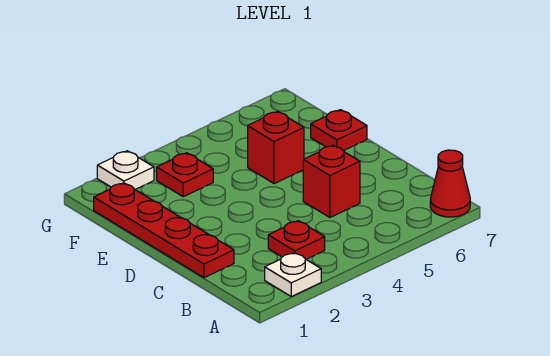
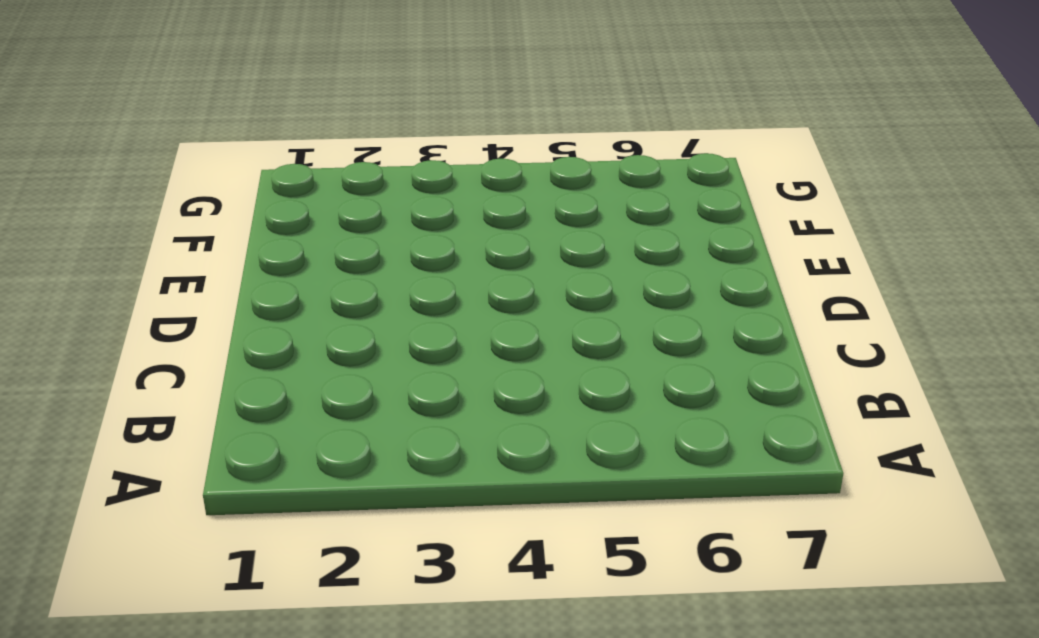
none -> white 1x1 plate [265,253,321,297]
none -> red 1x1 cone [430,150,470,217]

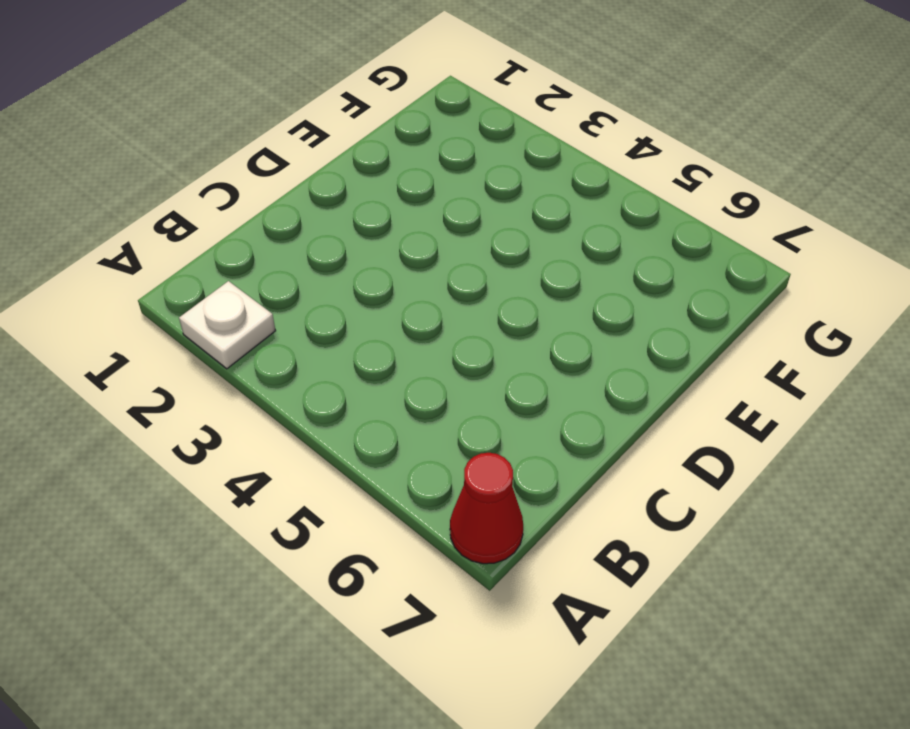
none -> red 1x1 plate [268,221,325,259]
none -> red 1x4 plate [94,183,234,278]

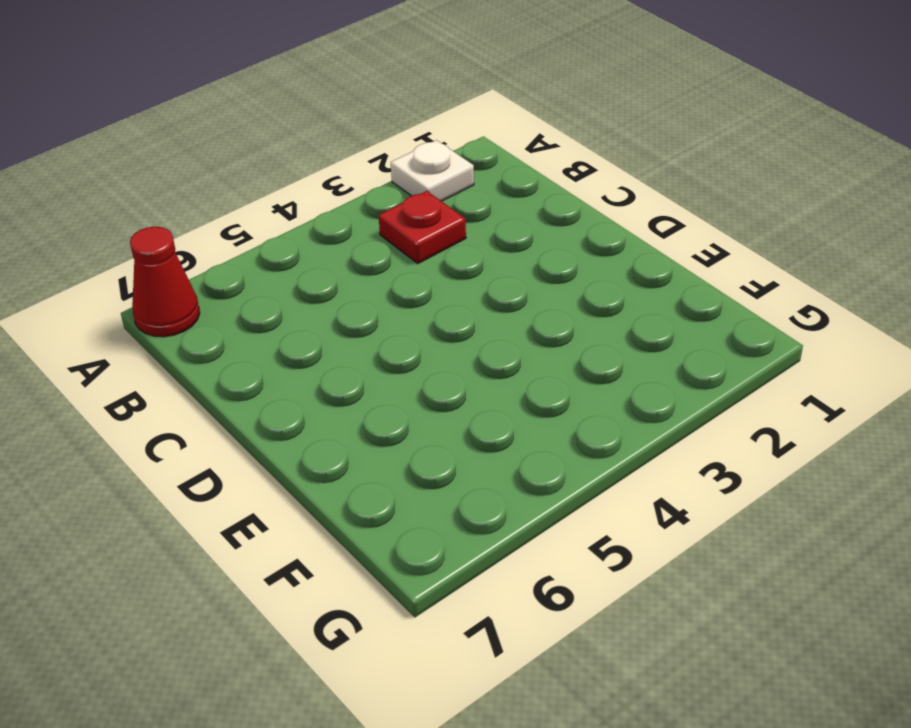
none -> red 1x4 plate [94,183,234,278]
none -> red 1x1 brick [303,145,360,217]

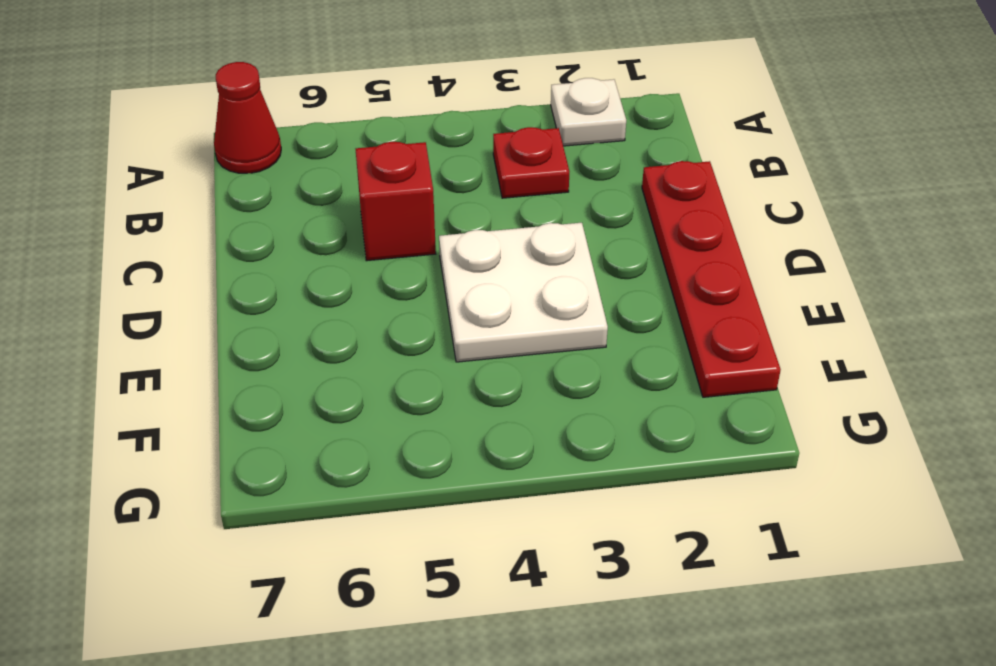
white 2x2 plate [439,223,608,362] -> none
none -> red 1x1 brick [248,111,304,184]
none -> red 1x1 plate [311,110,367,151]

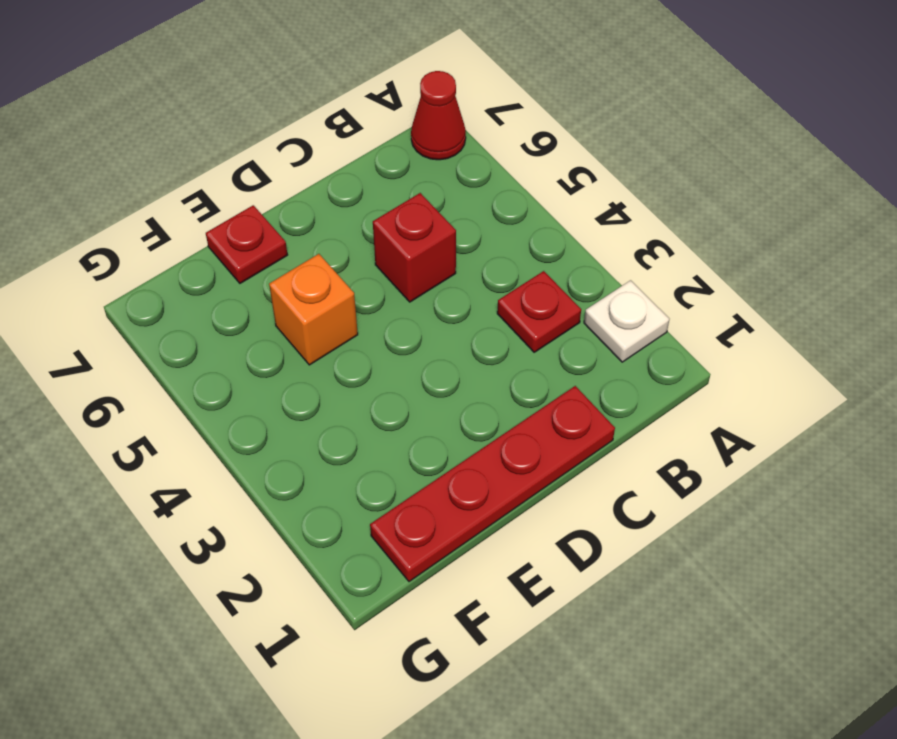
orange 1x1 brick [269,254,358,365] -> red 1x1 brick [248,111,304,184]
none -> red 1x1 plate [157,153,213,197]
none -> white 1x1 plate [97,151,154,189]

